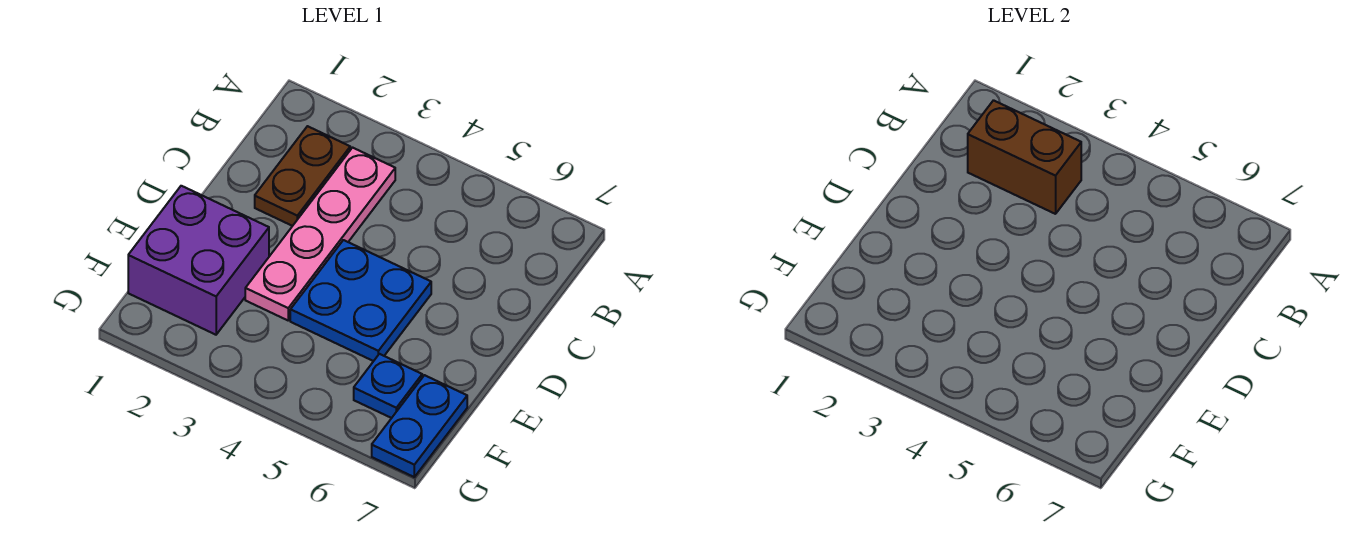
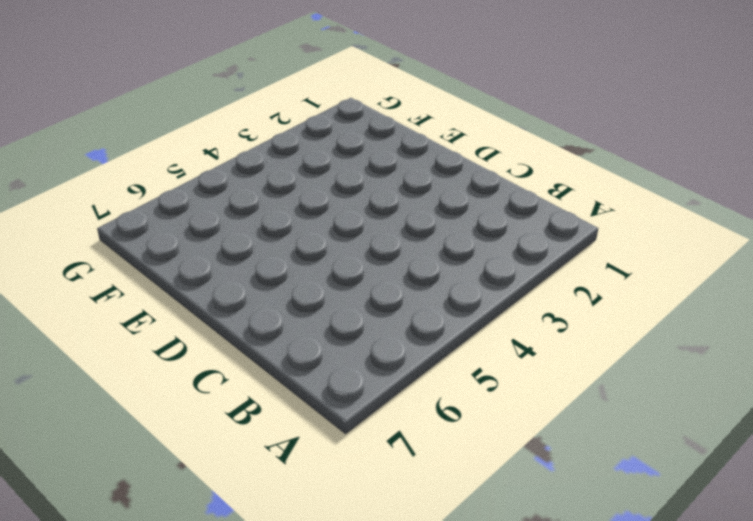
none -> brown 1x2 plate [255,126,350,226]
none -> pink 1x4 plate [245,148,395,320]

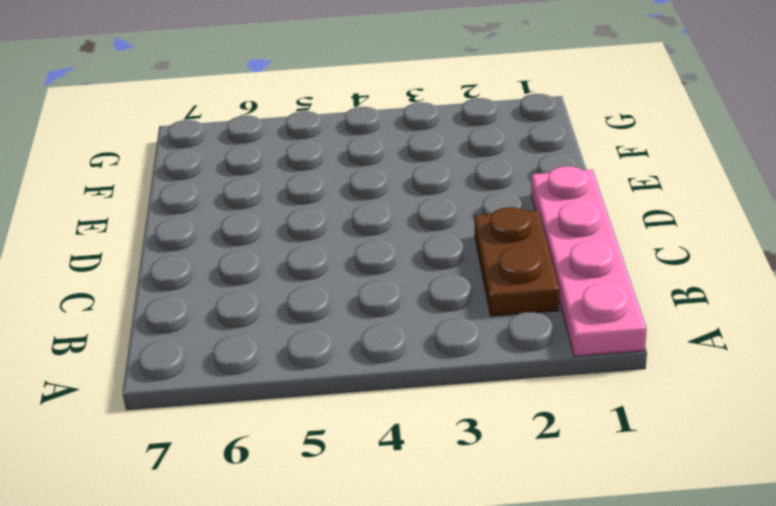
pink 1x4 plate [531,166,647,356] -> pink 1x4 plate moved to [245,148,395,320]
none -> blue 2x2 plate [290,240,431,361]
none -> purple 2x2 brick [128,186,269,335]

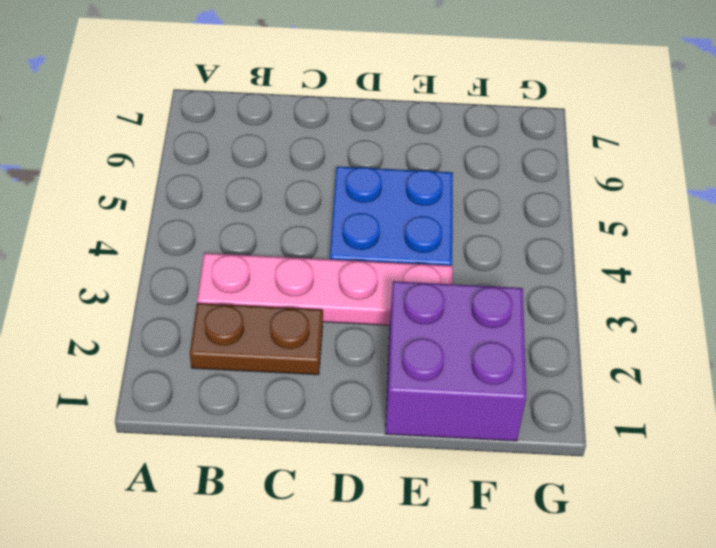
none -> blue 1x1 plate [354,354,422,418]
none -> blue 1x2 plate [372,375,467,477]

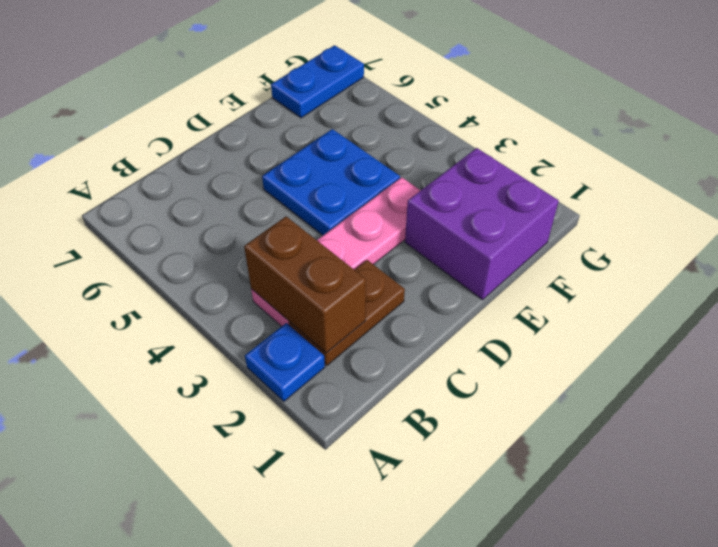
blue 1x1 plate [245,323,325,401] -> blue 1x1 plate moved to [354,354,422,418]

